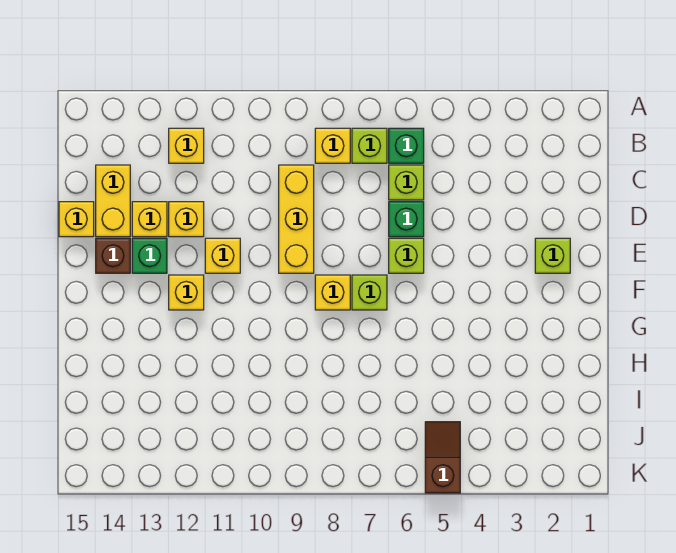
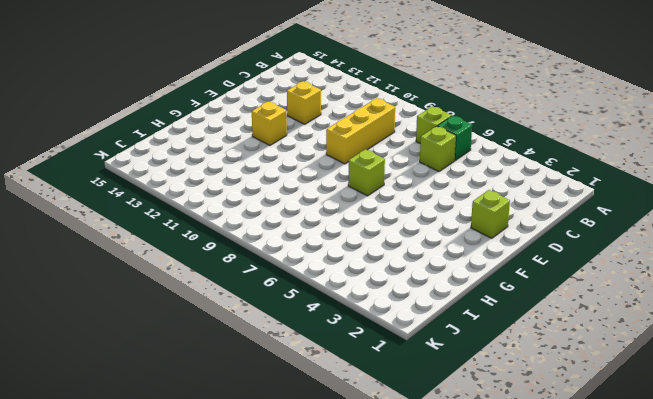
none -> yellow 1x1 brick [315,128,350,163]
none -> yellow 1x1 brick [169,128,204,163]
none -> yellow 1x2 brick [96,165,130,237]

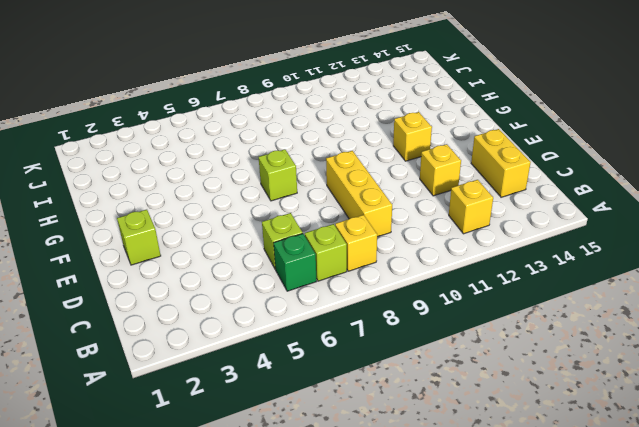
none -> green 1x1 brick [389,202,424,237]
none -> yellow 1x1 brick [132,202,167,237]
none -> yellow 1x1 brick [59,202,94,237]

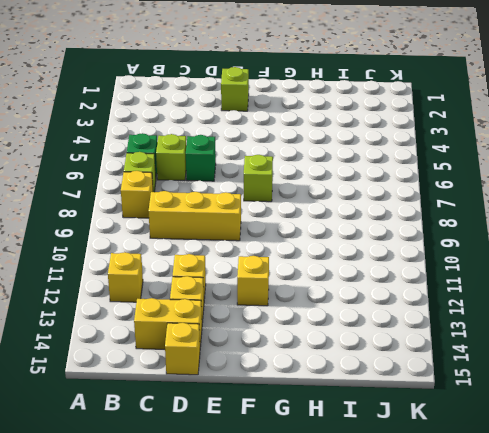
none -> lime 1x1 brick [389,238,424,273]
none -> yellow 1x1 brick [205,238,240,273]
none -> green 1x1 brick [132,238,167,273]

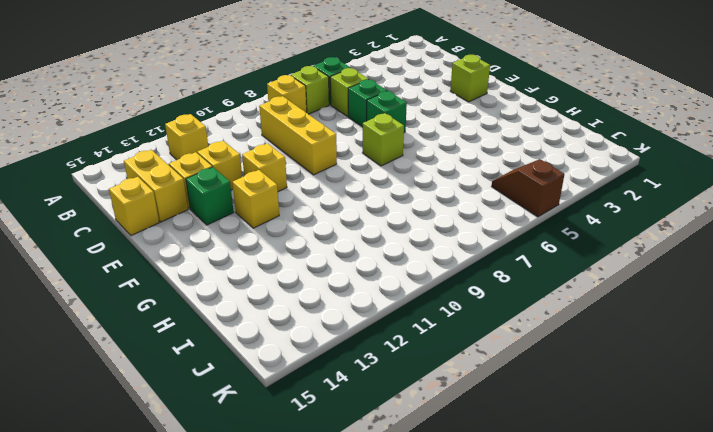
green 1x1 brick [367,91,407,132] -> lime 1x1 brick [389,238,424,273]
none -> brown 1x1 brick [96,238,130,273]
none -> yellow 1x1 brick [315,275,350,310]

